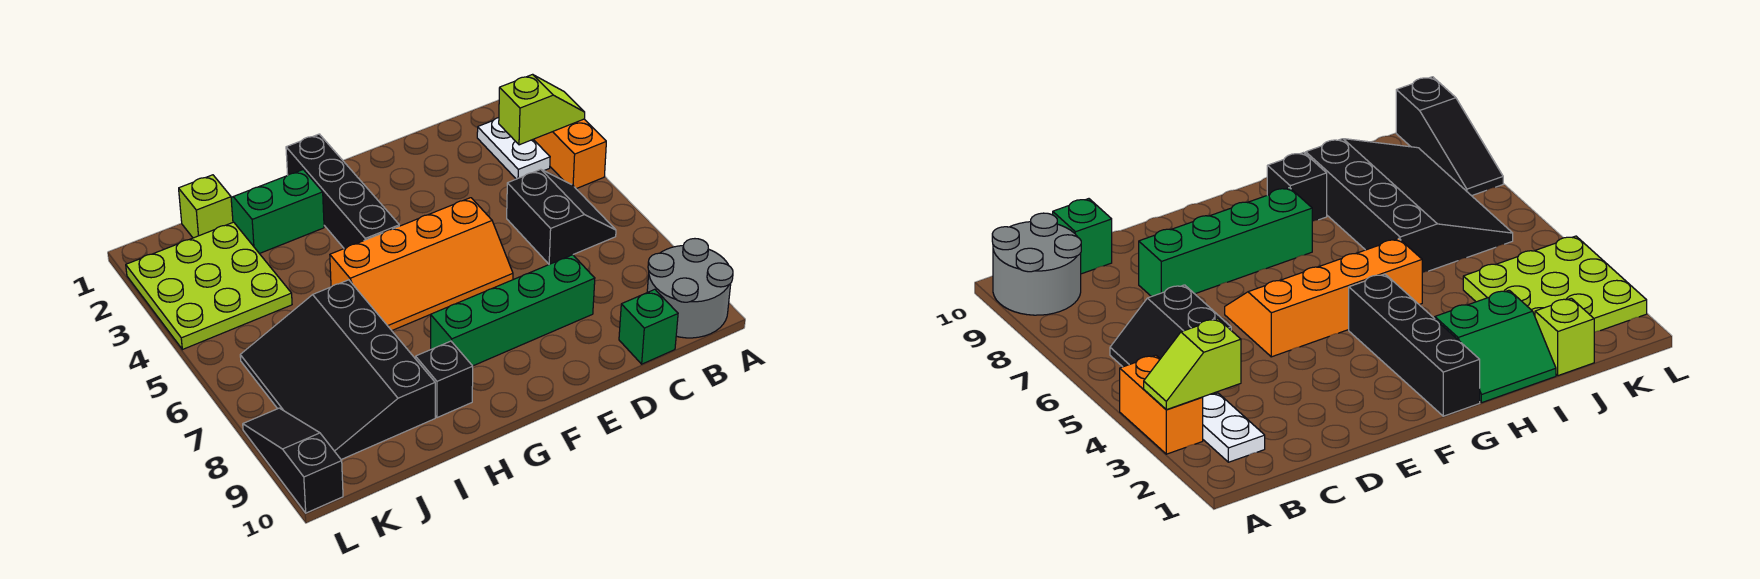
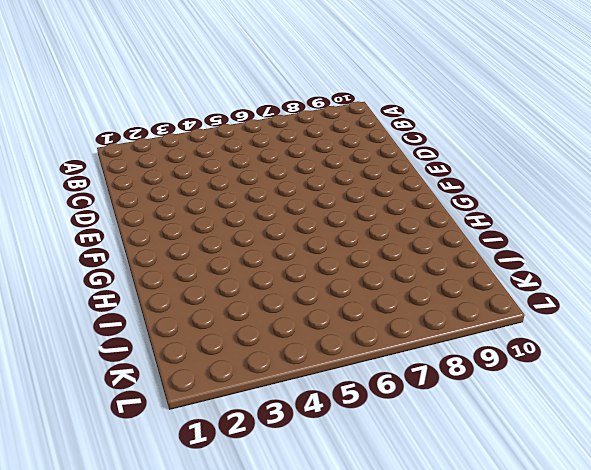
none -> orange 1x2 brick [533,119,606,189]
none -> grey 2x2 round brick [647,239,733,338]
none -> white 1x2 plate [477,118,550,179]

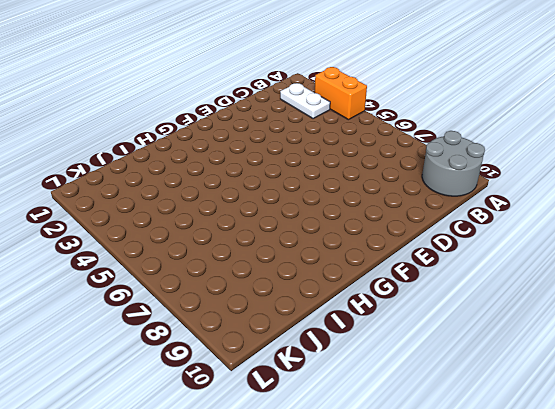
none -> black 2x2 slope [507,169,616,264]
none -> green 1x1 brick [619,289,678,364]
none -> green 1x4 brick [431,255,595,366]

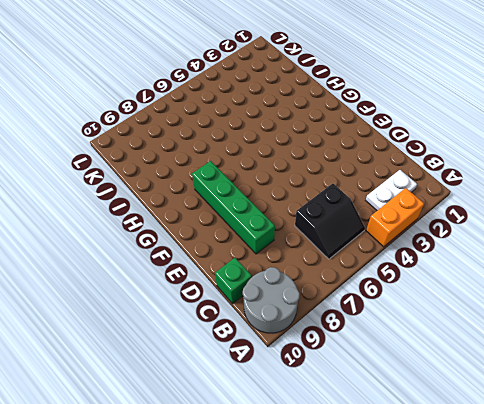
none -> orange 2x4 slope [330,198,513,330]
none -> black 1x4 brick [286,134,399,248]
none -> green 2x2 slope [231,170,324,254]

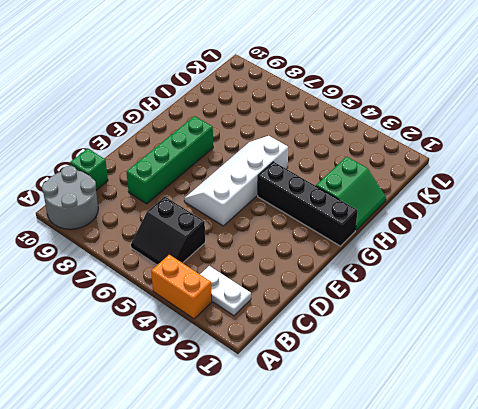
white 2x4 slope [184,136,288,226] -> orange 2x4 slope [330,198,513,330]
none -> black 1x1 brick [416,341,473,418]
none -> black 3x4 slope [240,280,435,460]
none -> lime 1x1 brick [179,175,233,238]

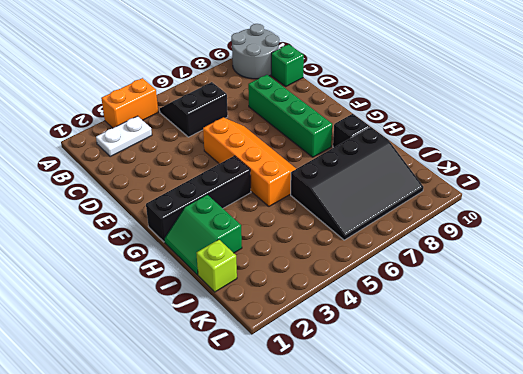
none -> lime 3x3 plate [126,222,292,350]
none -> black 1x3 slope [243,408,343,513]
none -> lime 1x2 slope [499,74,585,145]

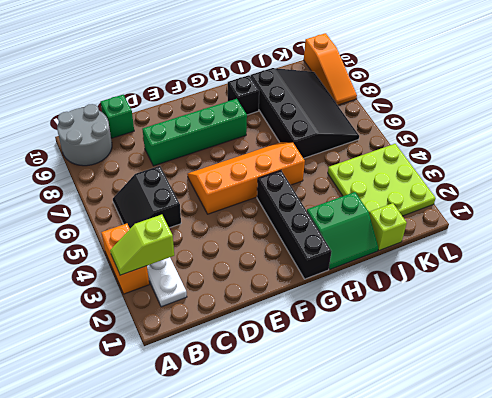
orange 1x3 slope [304,33,357,105] -> black 1x3 slope [243,408,343,513]

